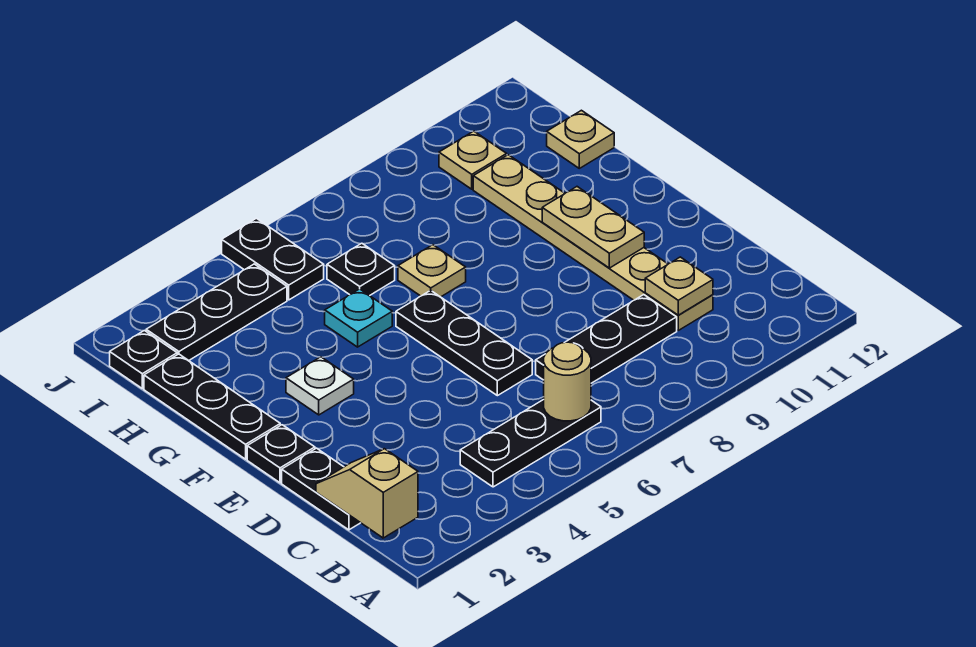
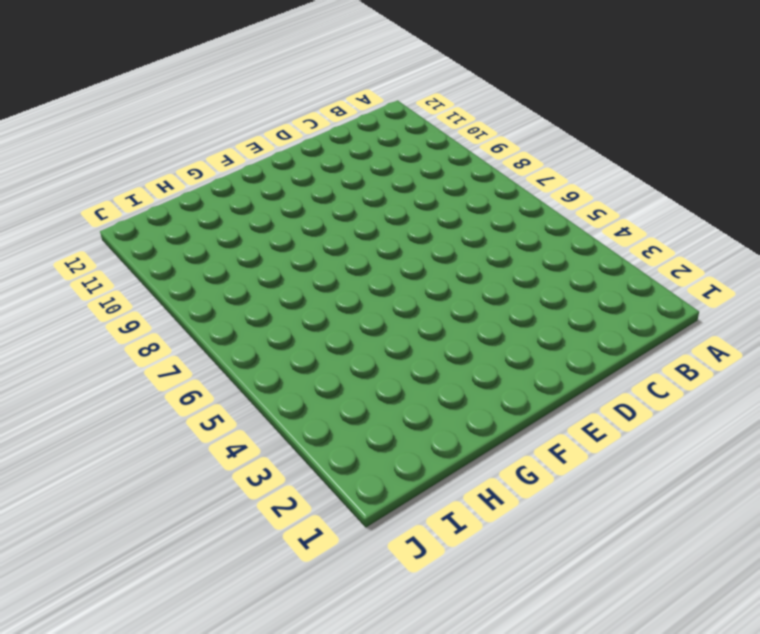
none -> black 1x3 plate [460,400,601,487]
none -> black 1x2 plate [282,448,360,530]
none -> black 1x3 plate [536,295,677,383]

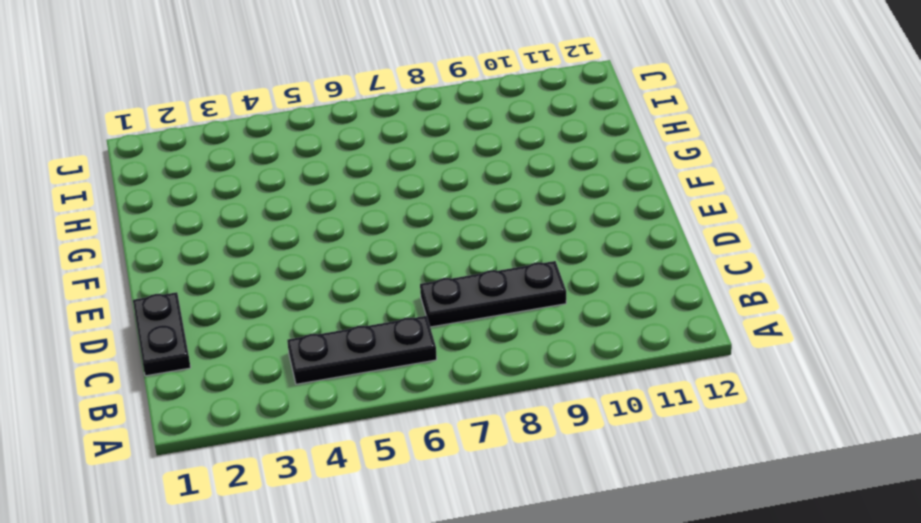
none -> tan 1x6 plate [473,155,713,330]
none -> black 1x3 plate [396,290,532,396]
none -> black 1x1 plate [247,425,315,483]

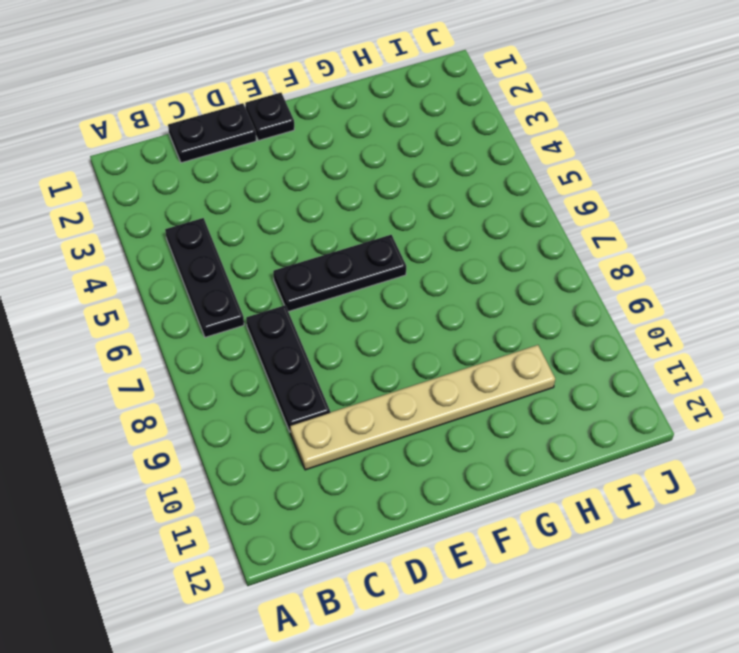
none -> black 1x3 plate [144,354,280,459]
none -> white 1x1 plate [286,357,354,415]
none -> cyan 1x1 plate [325,289,392,347]

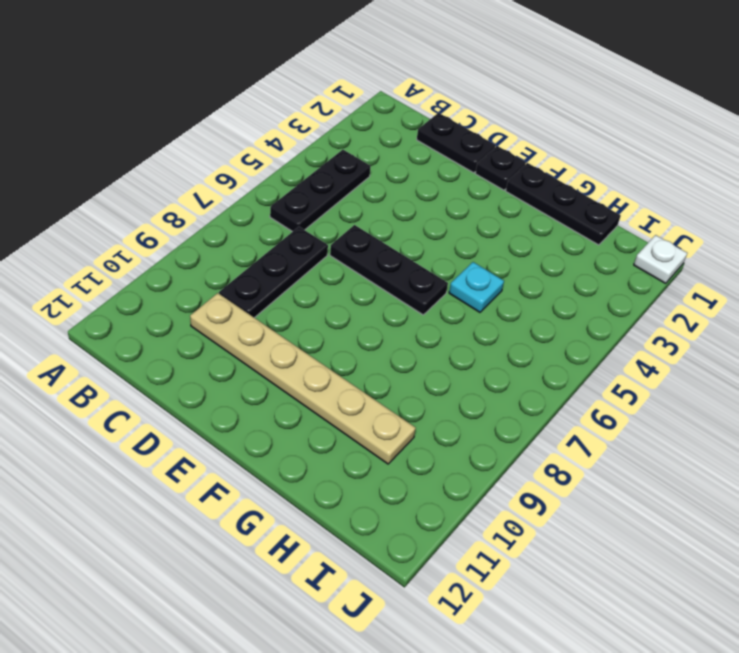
white 1x1 plate [634,235,687,283] -> white 1x1 plate moved to [286,357,354,415]
none -> tan 1x1 plate [398,245,466,297]
none -> black 1x1 plate [327,243,395,296]
none -> tan 1x1 plate [547,110,614,168]

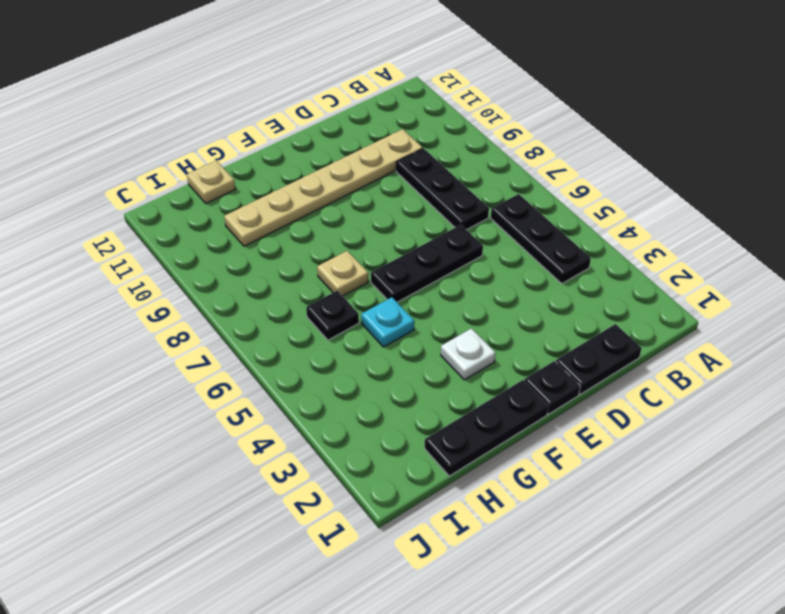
none -> black 1x1 plate [110,331,177,388]
none -> black 1x3 plate [146,264,287,361]
none -> black 1x2 plate [222,218,324,300]

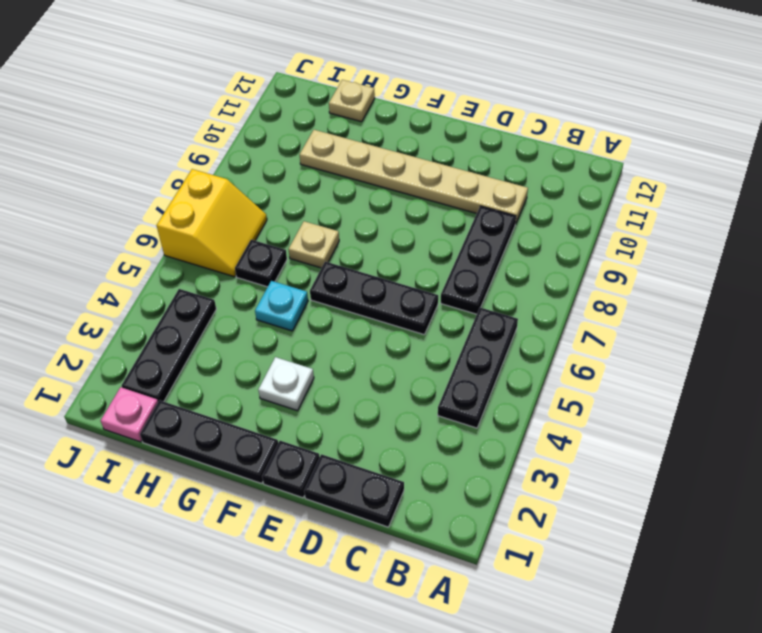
pink 1x1 plate [101,387,158,442] -> black 1x1 plate [110,331,177,388]
yellow 2x2 slope [157,169,267,277] -> none
none -> black 1x2 plate [222,218,324,300]
none -> tan 1x1 plate [439,131,507,189]
none -> tan 1x2 slope [316,449,418,538]

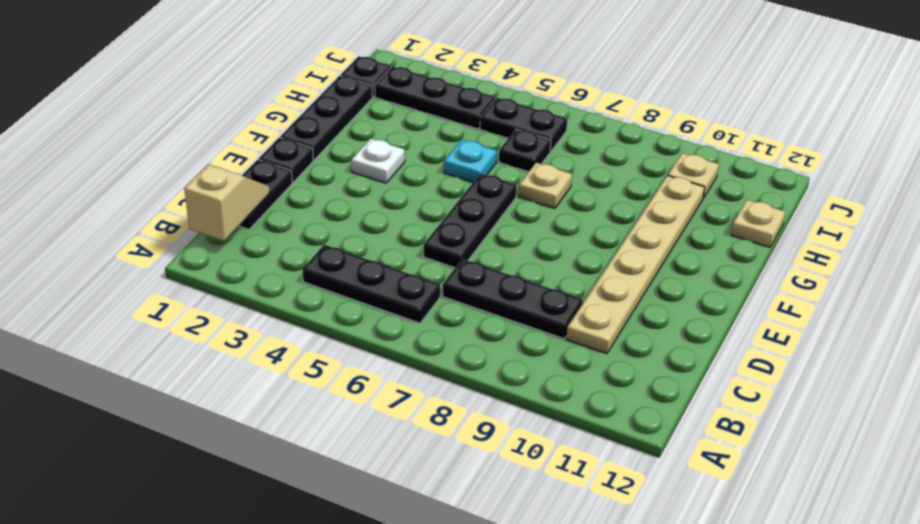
black 1x2 plate [480,98,567,151] -> black 1x2 plate turned to [222,218,324,300]
none -> tan 1x1 round brick [544,342,591,421]
none -> tan 1x1 plate [645,257,713,315]
none -> tan 1x2 plate [542,187,644,268]

